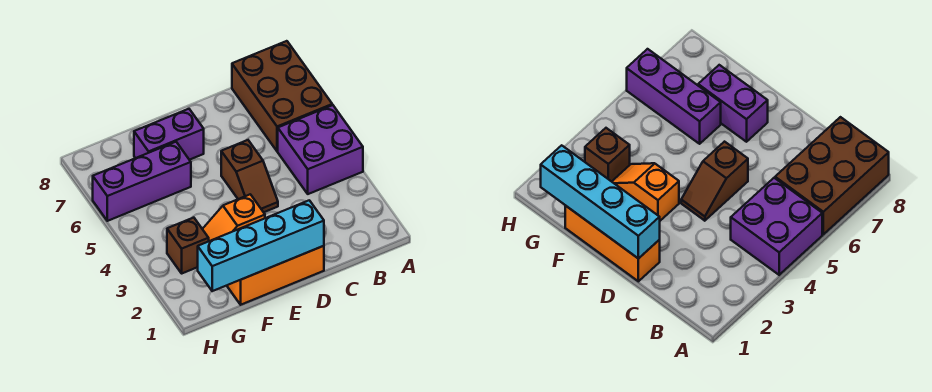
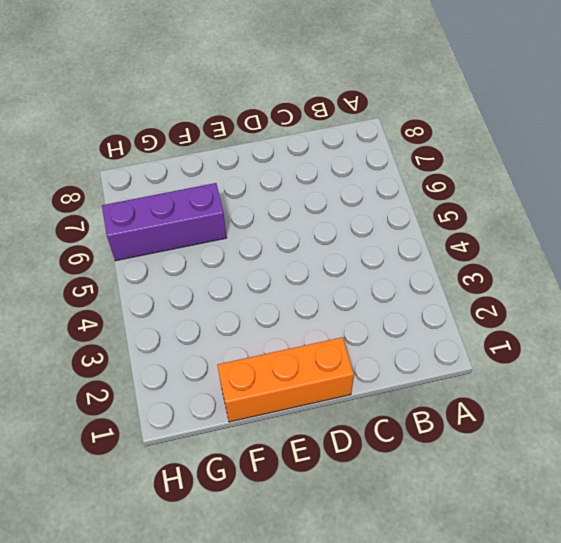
none -> purple 2x2 brick [278,105,363,194]
none -> brown 2x3 brick [232,41,332,151]

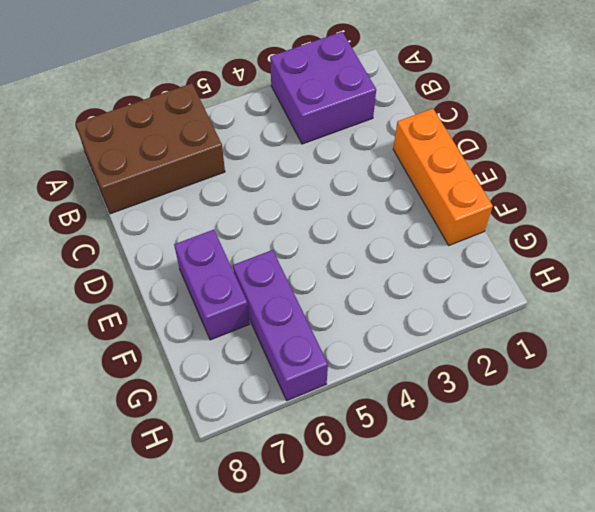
purple 2x2 brick [270,32,376,144] -> purple 2x2 brick moved to [278,105,363,194]
none -> brown 1x2 slope [221,140,278,212]
none -> orange 1x2 slope [203,194,265,241]

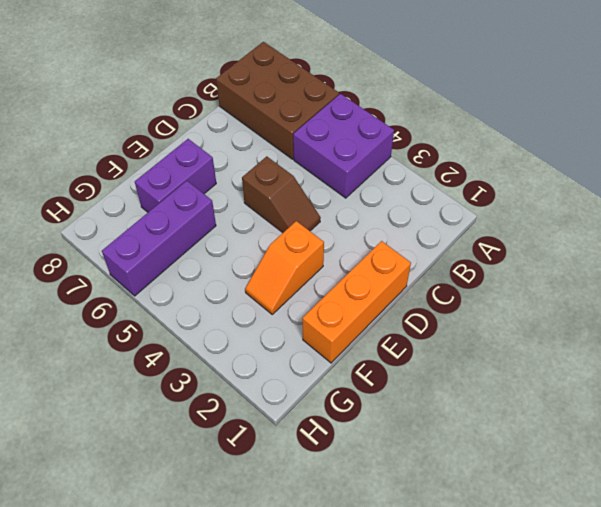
none -> brown 1x1 brick [167,218,209,273]
none -> cyan 1x4 brick [198,200,324,291]

